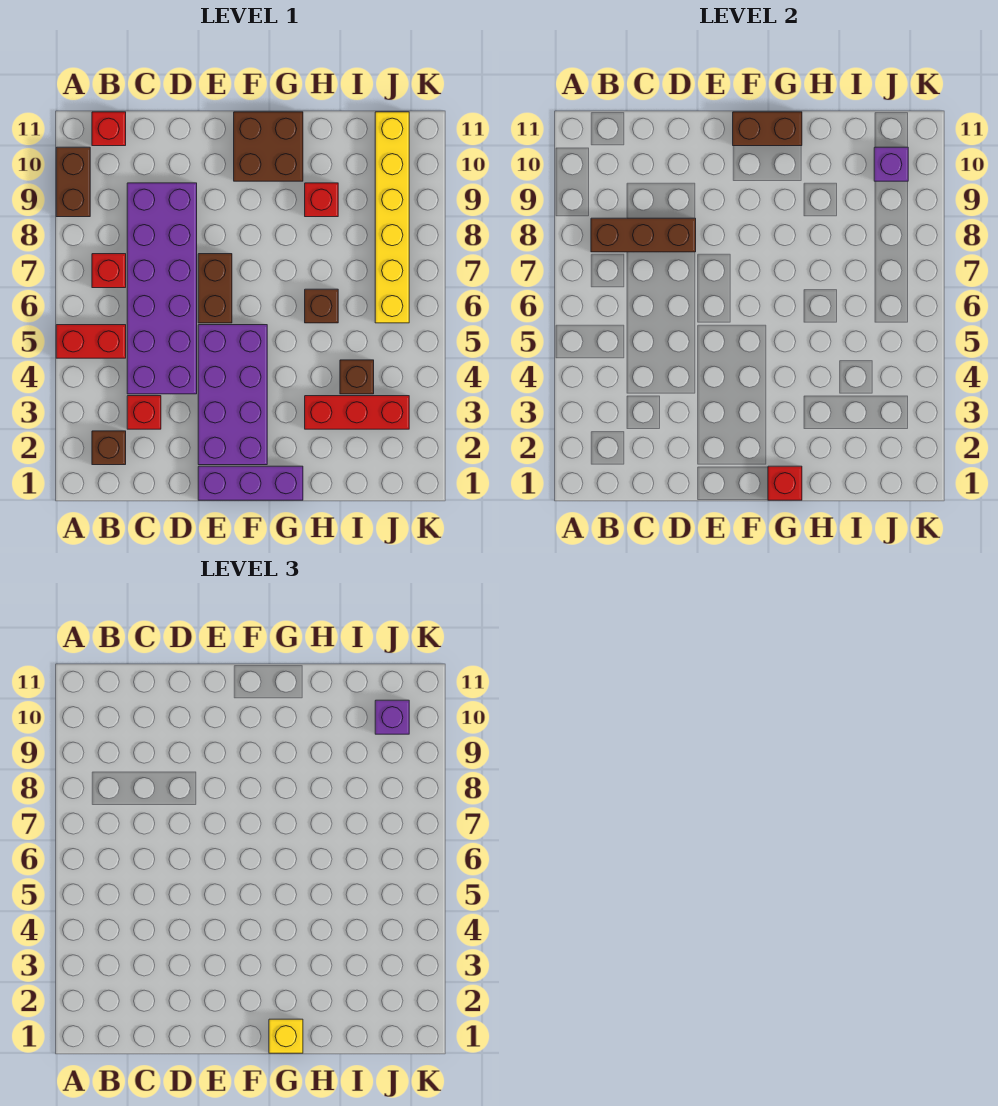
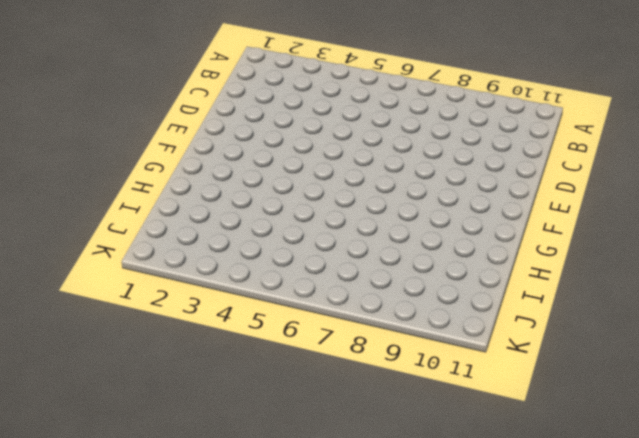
none -> red 1x2 brick [56,325,126,358]
none -> brown 1x2 brick [56,147,90,217]
none -> brown 1x1 brick [92,431,126,465]

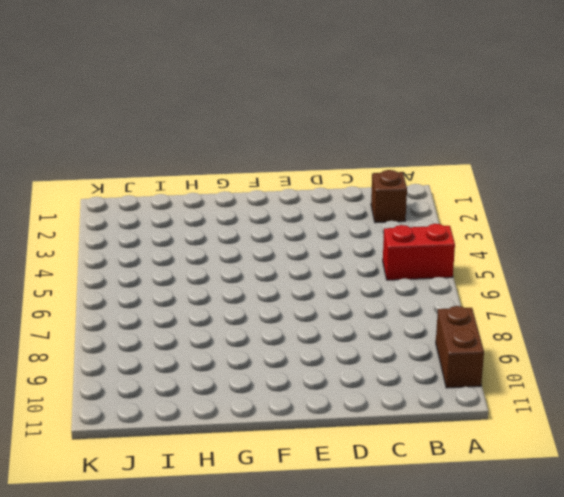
none -> red 1x1 brick [92,254,126,288]
none -> red 1x1 brick [92,112,126,146]
none -> red 1x1 brick [127,396,161,429]

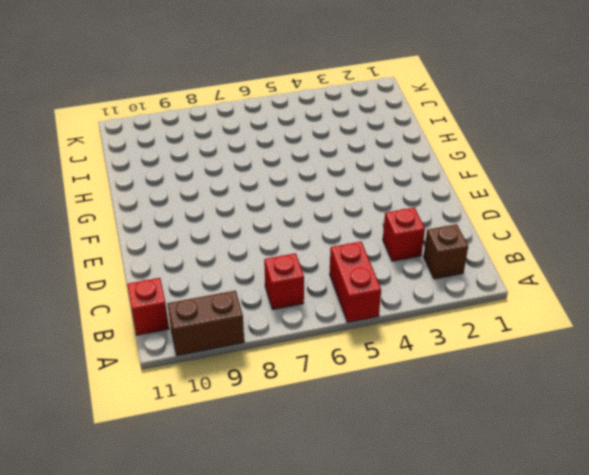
none -> purple 2x6 brick [127,183,197,394]
none -> purple 1x3 brick [198,466,303,500]
none -> purple 2x4 brick [198,325,267,465]

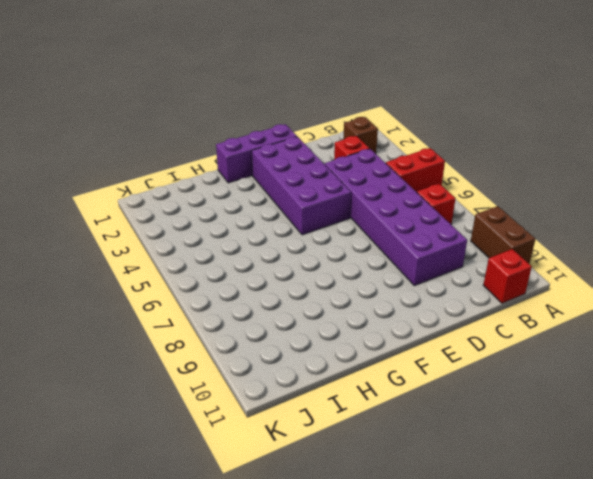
none -> brown 1x2 brick [198,254,232,323]
none -> brown 2x2 brick [234,112,303,181]
none -> red 1x3 brick [305,396,409,429]

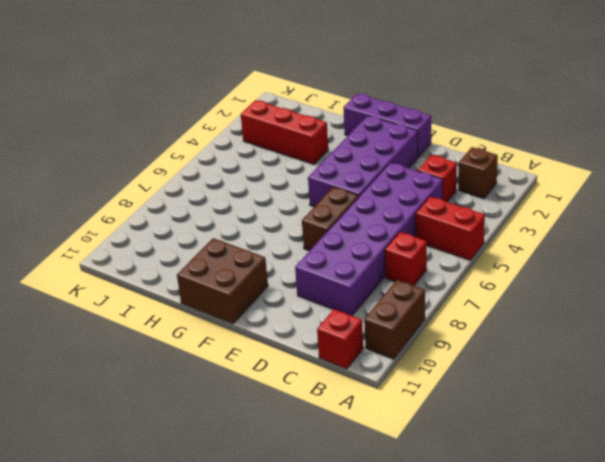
none -> brown 1x1 brick [305,289,338,323]
none -> red 1x1 brick [305,183,338,217]
none -> brown 1x1 brick [340,360,374,394]

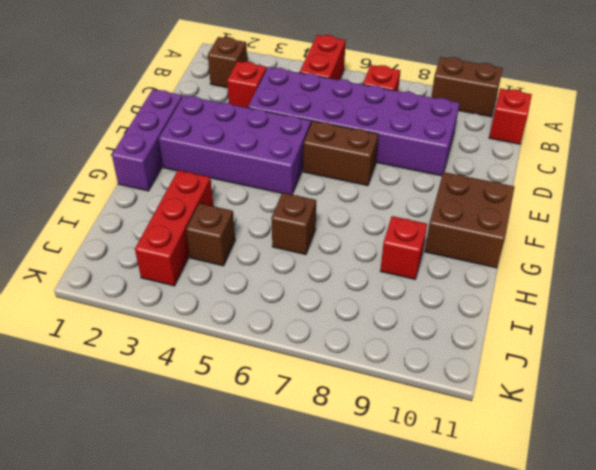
none -> yellow 1x6 brick [375,112,409,323]
none -> brown 1x3 brick [591,218,696,252]
none -> brown 1x2 brick [733,112,802,146]

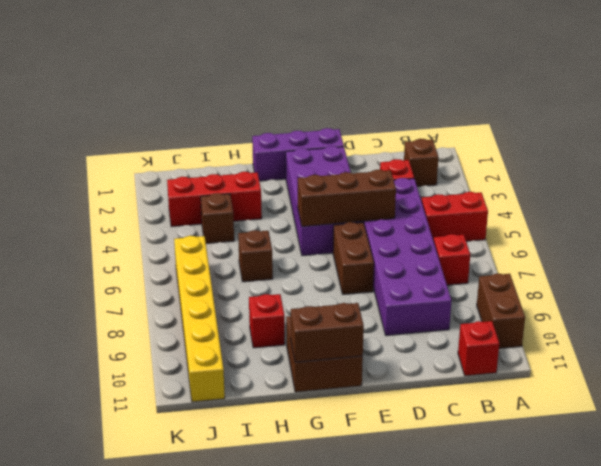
brown 1x3 brick [298,170,396,226] -> brown 1x3 brick moved to [591,218,696,252]
none -> red 1x1 brick [768,466,802,500]
none -> purple 1x1 brick [874,147,908,181]
none -> yellow 1x1 brick [269,1019,303,1053]

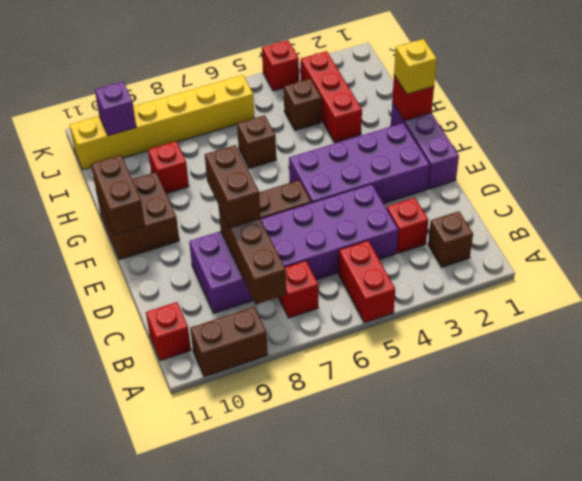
brown 1x2 brick [205,145,260,228] -> none
red 1x1 brick [262,40,299,91] -> none
none -> purple 1x1 brick [375,700,409,734]

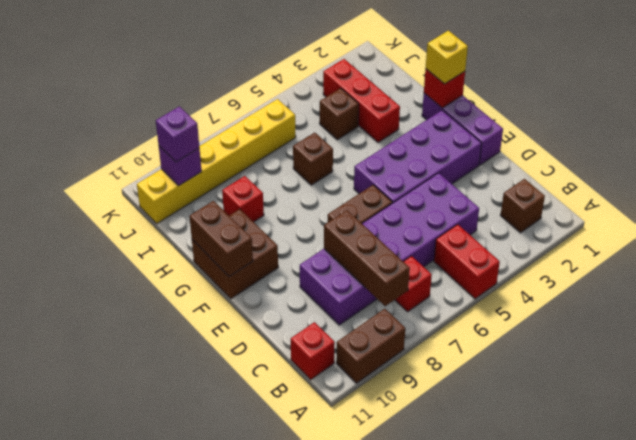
none -> red 1x1 brick [127,396,161,429]

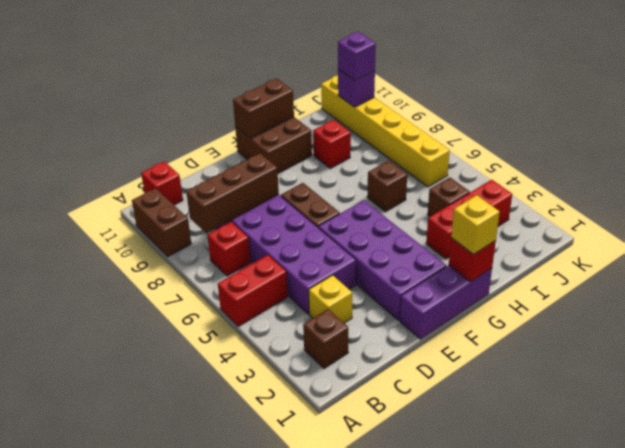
yellow 1x1 brick [309,275,352,323] -> red 1x1 brick [127,396,161,429]

